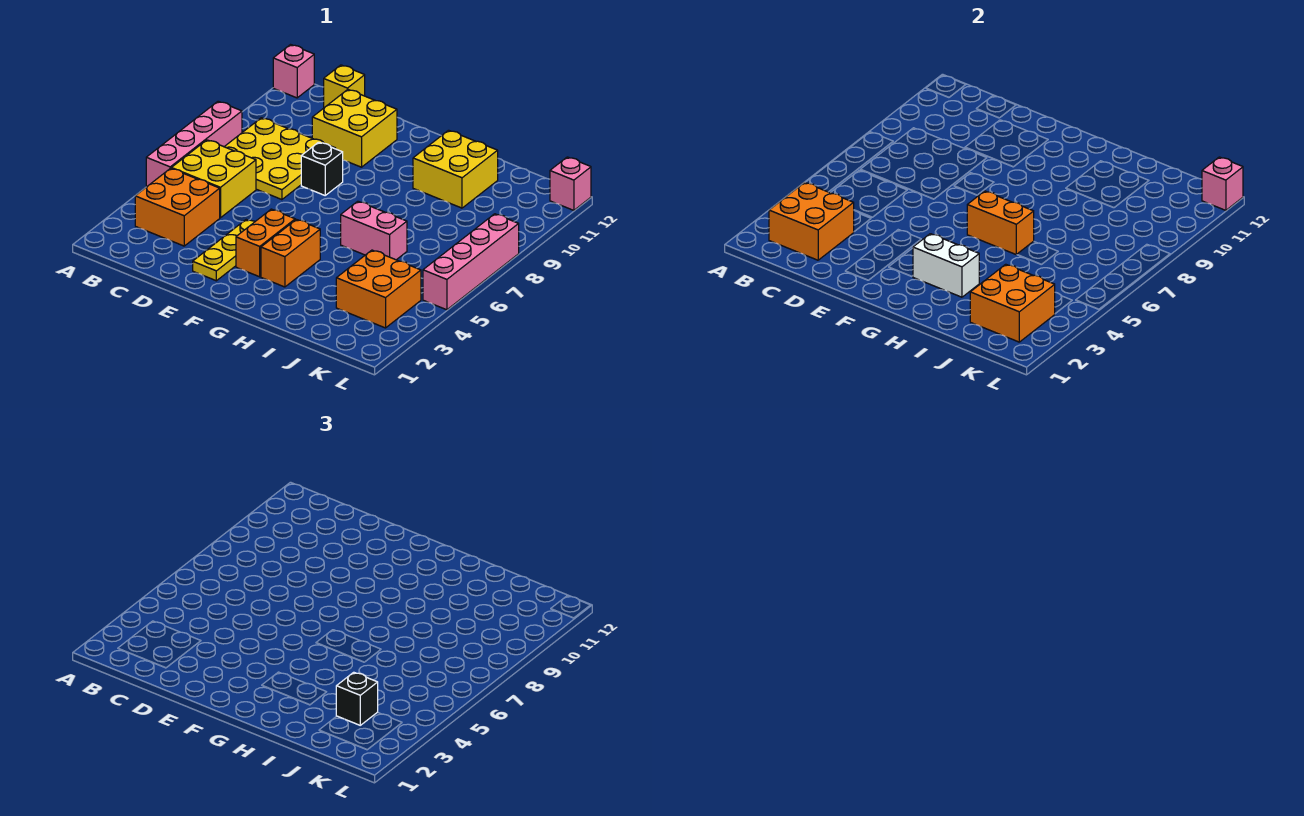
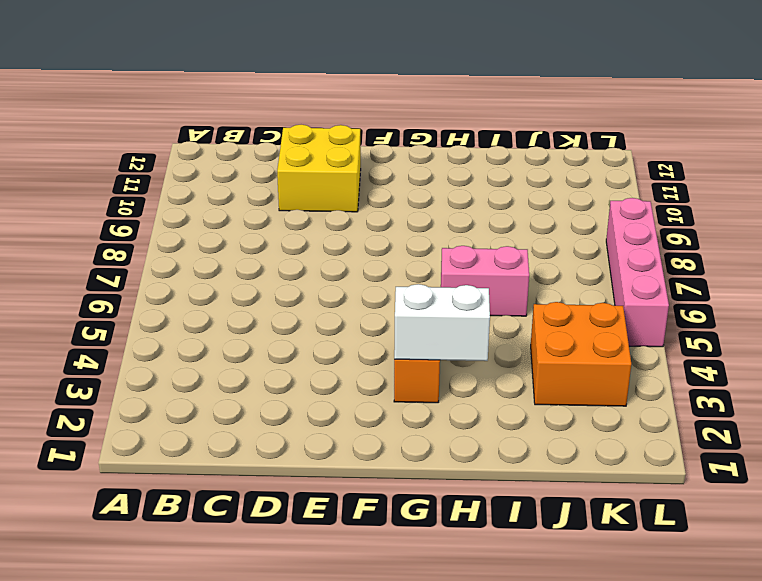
none -> pink 1x4 brick [146,101,242,187]
none -> pink 1x1 brick [273,45,314,98]
none -> orange 2x2 brick [135,168,220,246]

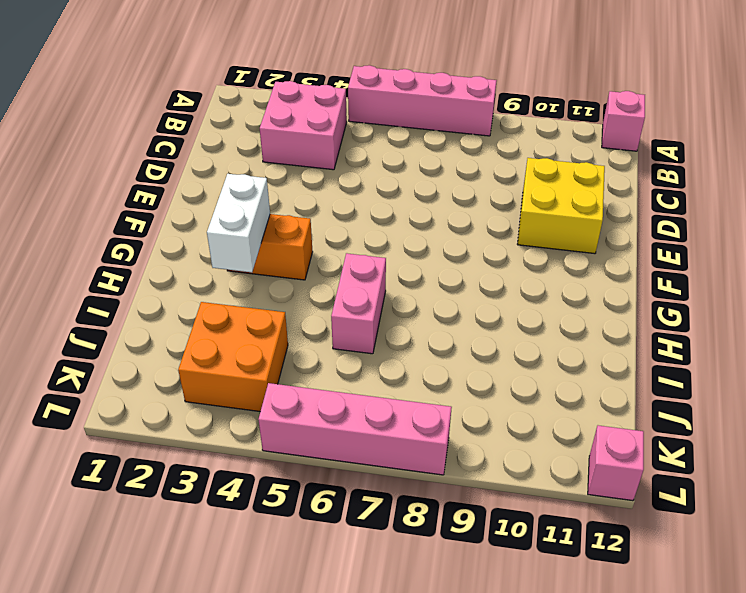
pink 2x2 brick [260,81,347,170] -> orange 2x2 brick [135,168,220,246]
none -> yellow 2x2 brick [171,140,256,218]
none -> yellow 3x3 plate [224,118,336,200]
none -> yellow 1x1 brick [324,65,365,108]

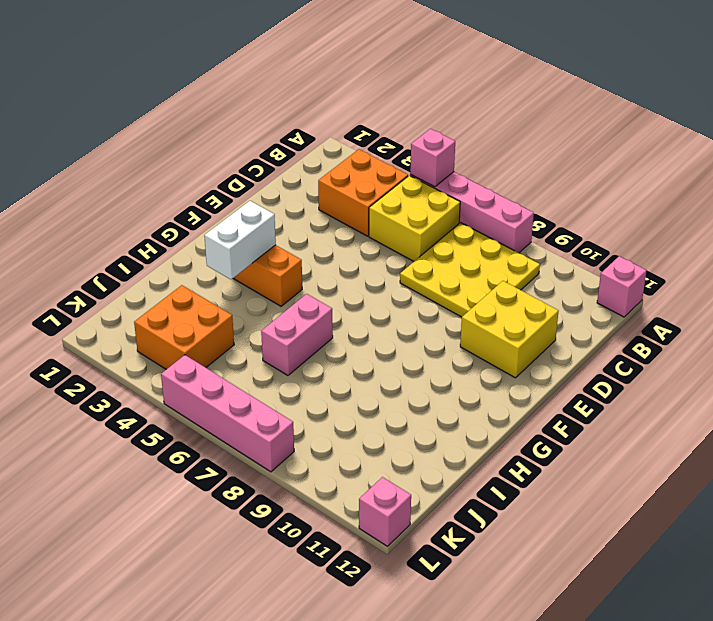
pink 1x1 brick [410,129,455,187] -> pink 1x1 brick moved to [1202,157,1243,210]
none -> yellow 1x1 brick [324,65,365,108]
none -> yellow 1x3 plate [193,220,255,281]
none -> black 1x1 brick [301,142,343,195]

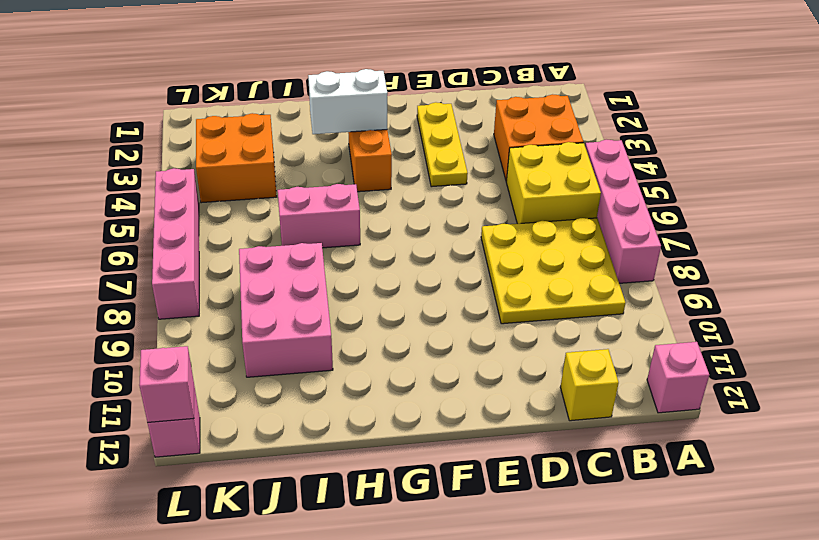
pink 2x3 brick [239,243,333,377] -> yellow 2x2 brick [413,130,498,208]
none -> yellow 2x2 brick [312,90,397,167]
none -> black 1x1 brick [301,142,343,195]
none -> orange 1x2 brick [236,209,295,277]

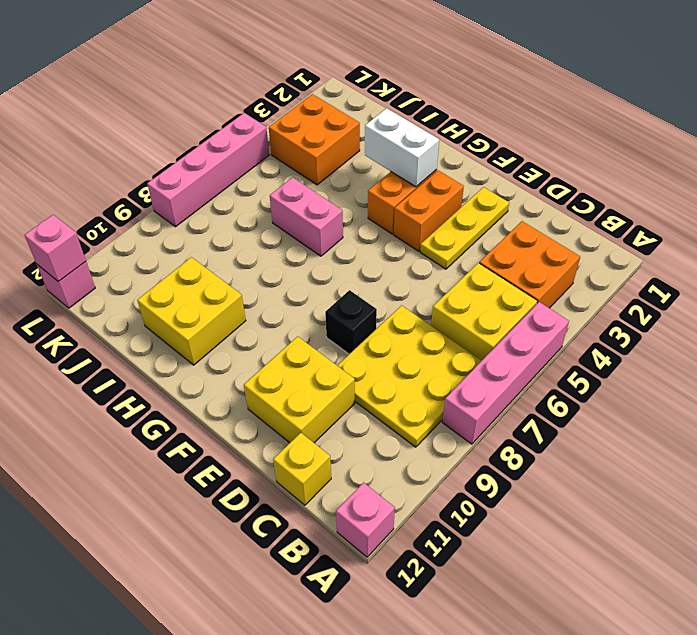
none -> orange 2x2 brick [769,182,854,260]
none -> orange 1x2 brick [967,191,1034,255]
none -> orange 2x2 brick [970,264,1055,342]

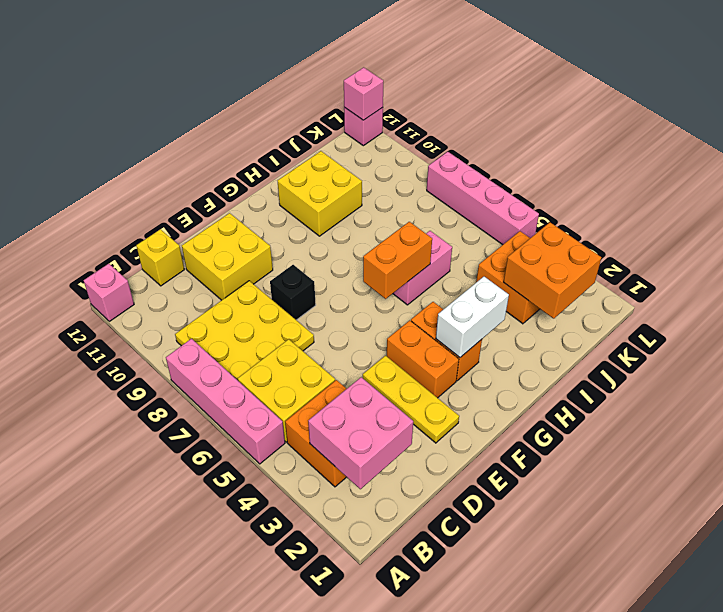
pink 2x2 brick [308,377,413,489] -> orange 2x2 brick [769,182,854,260]
none -> black 1x1 brick [336,672,378,725]

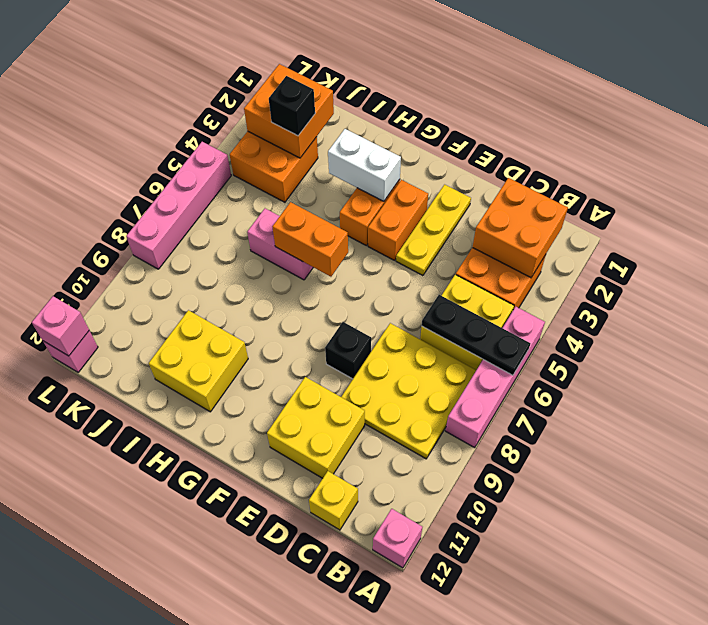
black 1x3 plate [422,295,531,375] -> none

